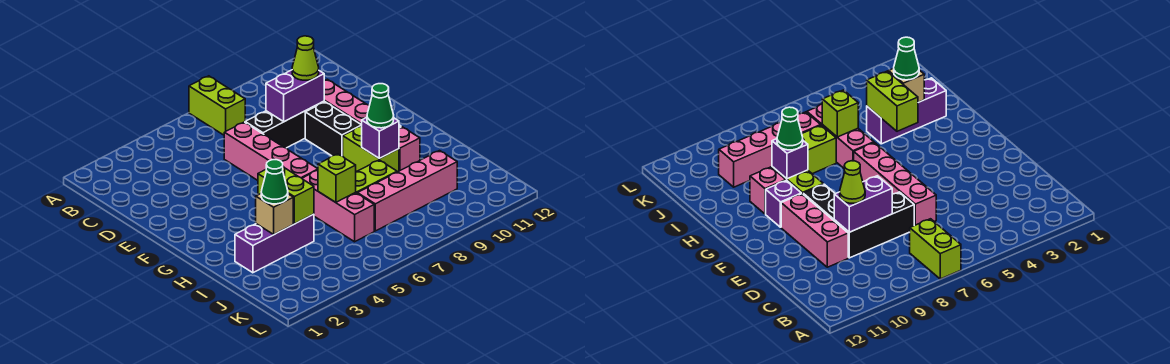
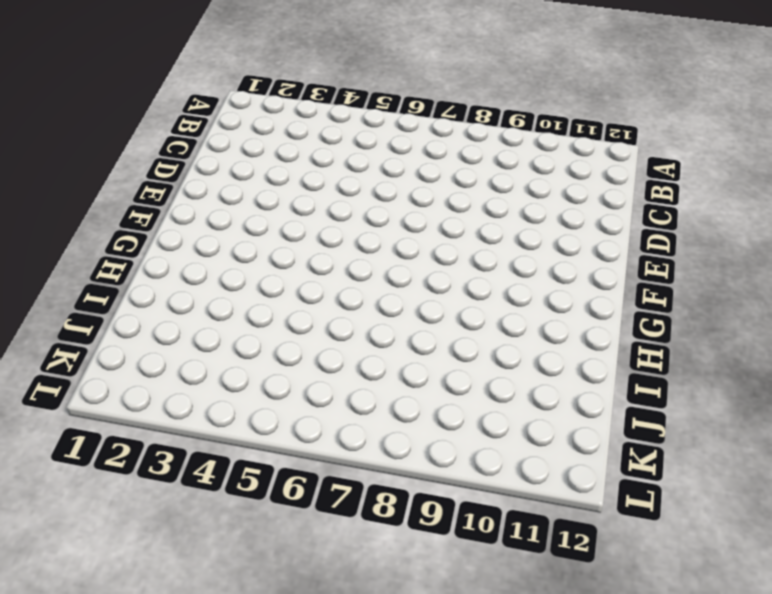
none -> lime 1x2 brick [189,76,245,135]
none -> pink 1x4 brick [224,122,318,180]
none -> black 1x3 brick [245,101,324,148]

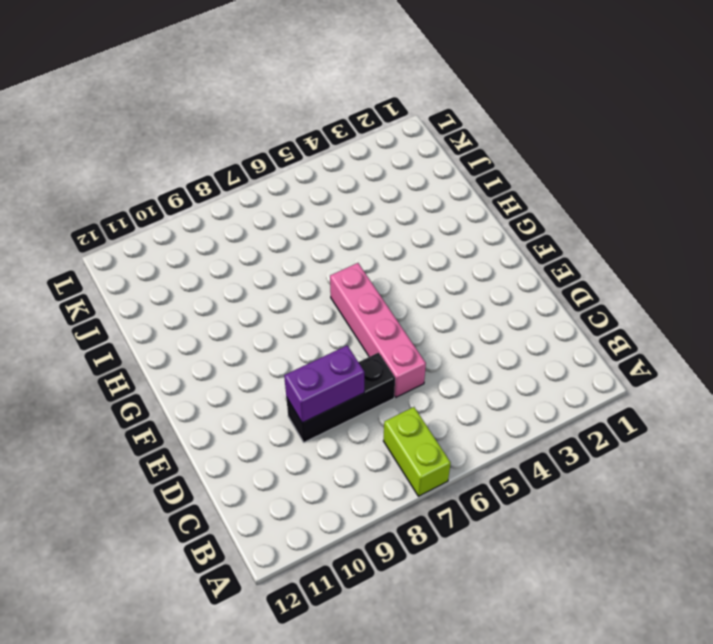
none -> pink 1x3 brick [324,79,369,125]
none -> black 1x2 brick [305,102,362,156]
none -> lime 1x2 brick [343,126,399,172]

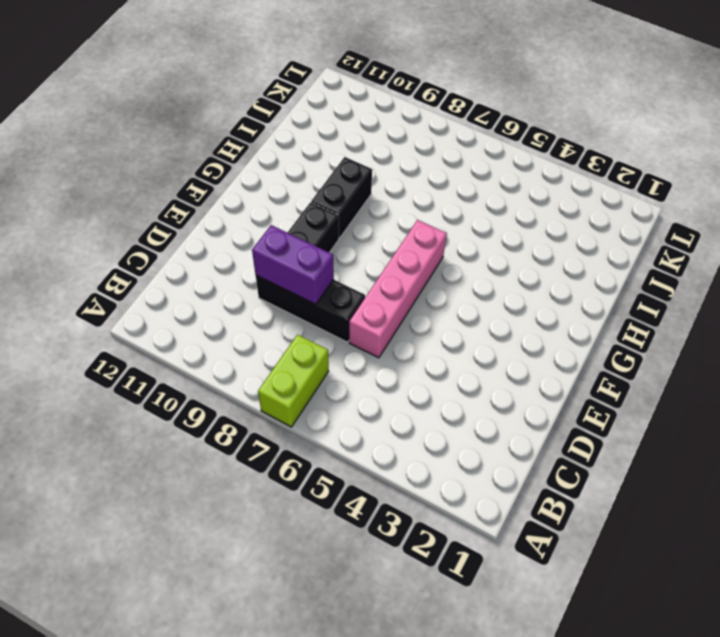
black 1x2 brick [311,157,372,238] -> lime 1x2 brick [343,126,399,172]
none -> pink 1x3 brick [324,79,369,125]
none -> purple 1x1 brick [766,180,801,227]
none -> pink 1x3 brick [302,170,374,242]

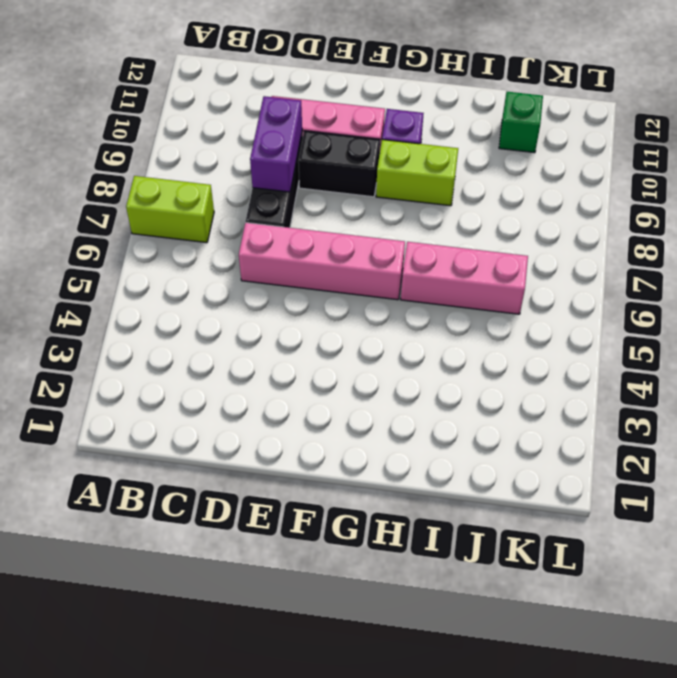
green 1x1 brick [499,92,543,153] -> none
none -> pink 1x1 brick [399,127,420,171]
none -> purple 1x3 brick [235,214,314,273]
none -> lime 1x2 brick [355,160,397,194]

